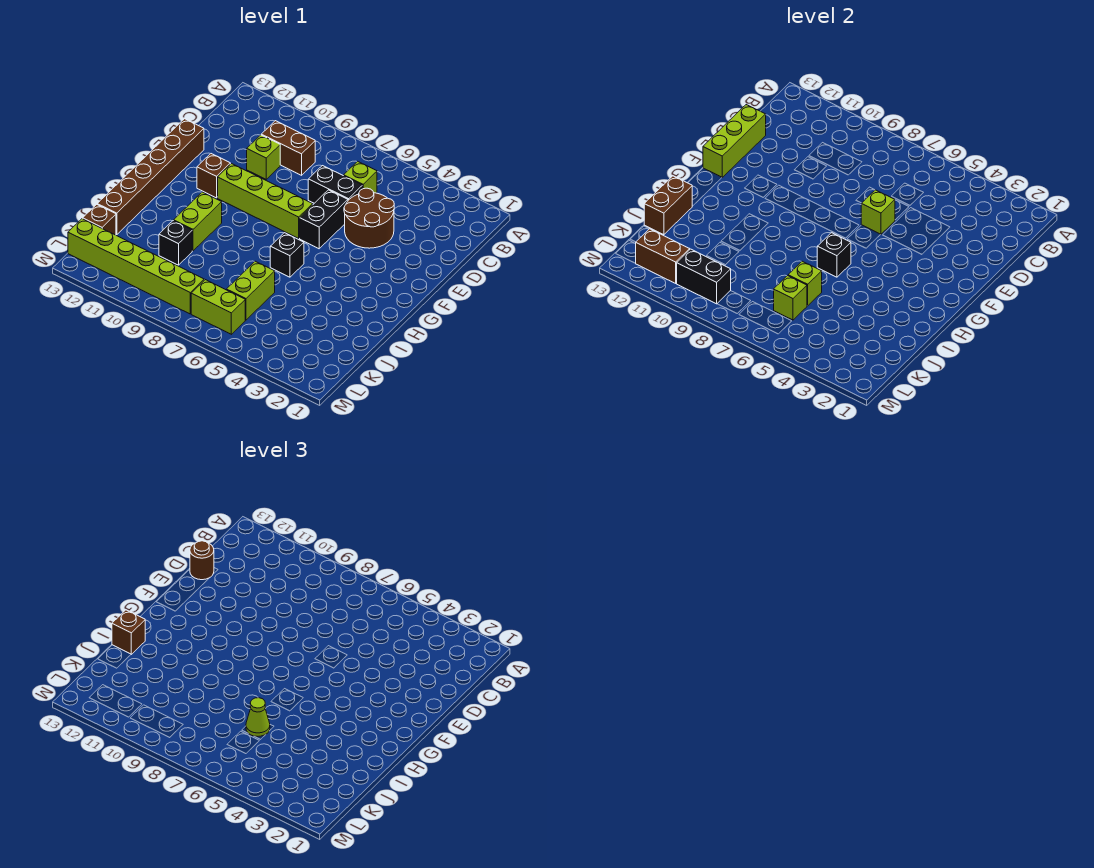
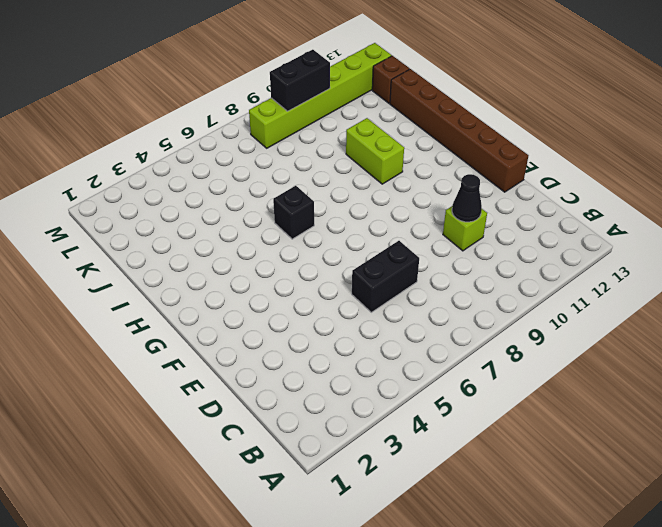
black 1x1 cone [452,174,482,222] -> none
none -> lime 1x1 brick [344,161,377,193]
none -> brown 1x2 brick [261,121,315,175]
none -> brown 2x2 round brick [344,188,394,248]

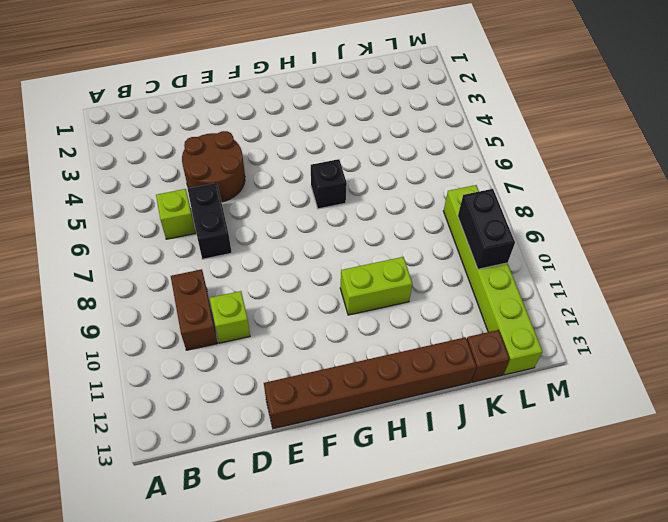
none -> black 1x2 brick [300,190,348,249]
none -> lime 1x4 brick [218,164,313,238]
none -> brown 1x1 brick [197,154,230,198]

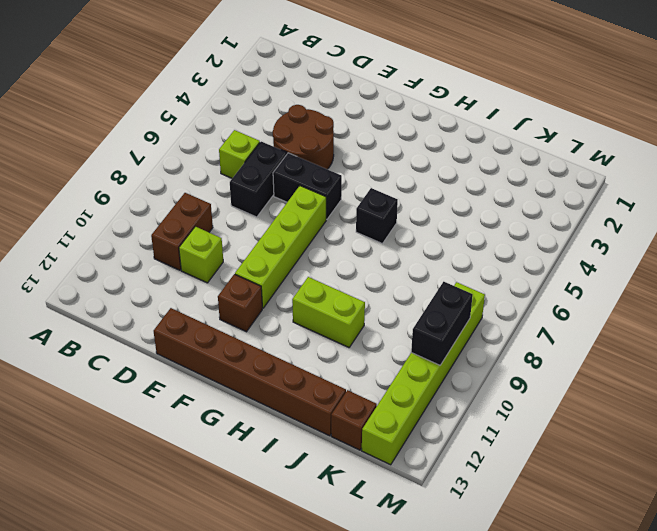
none -> lime 1x2 brick [227,261,275,320]
none -> black 1x1 brick [159,221,192,265]
none -> lime 1x2 brick [191,280,245,334]

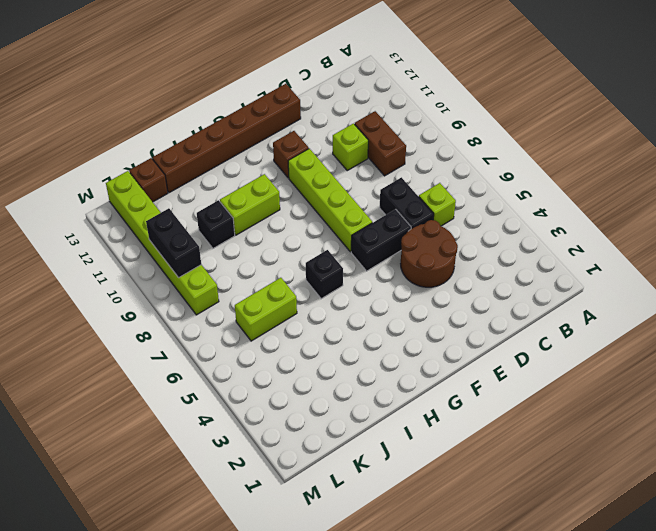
none -> lime 1x2 brick [191,280,245,334]
none -> lime 1x3 brick [703,105,766,177]
none -> lime 1x1 brick [861,190,895,235]

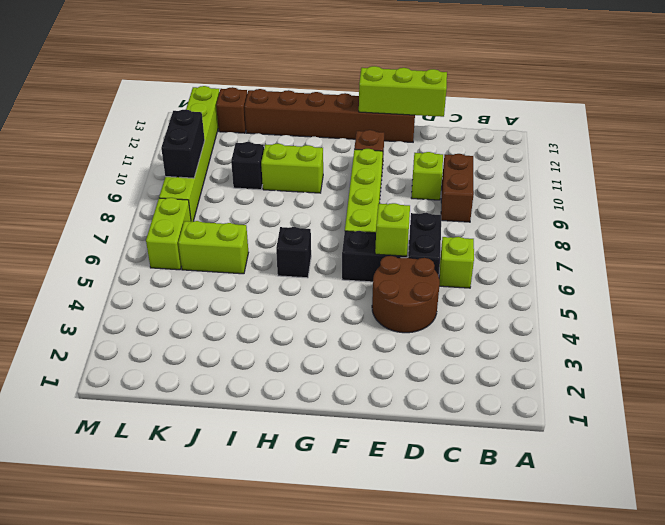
none -> black 1x1 brick [817,233,851,277]
none -> brown 1x2 brick [644,176,692,235]
none -> lime 1x1 brick [788,261,822,306]

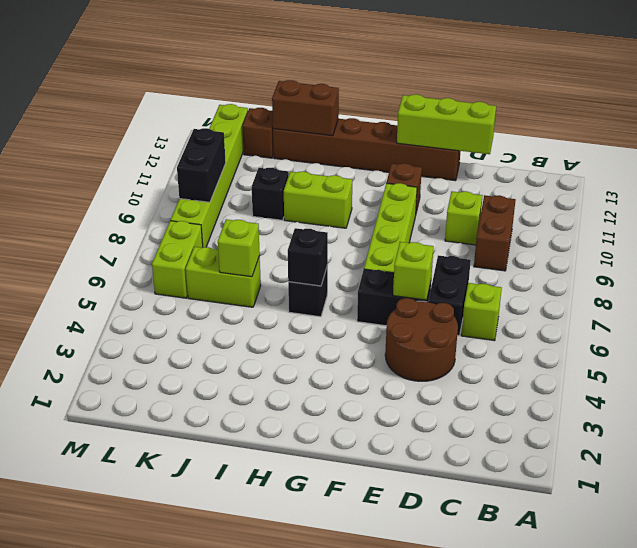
none -> lime 1x1 brick [774,276,807,320]
none -> brown 1x2 brick [636,229,690,283]
none -> brown 1x1 round brick [190,541,214,580]

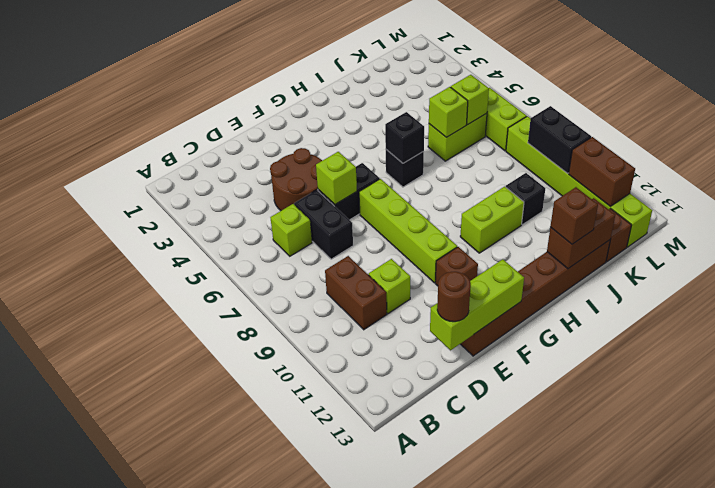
none -> lime 1x1 cone [246,698,270,736]

